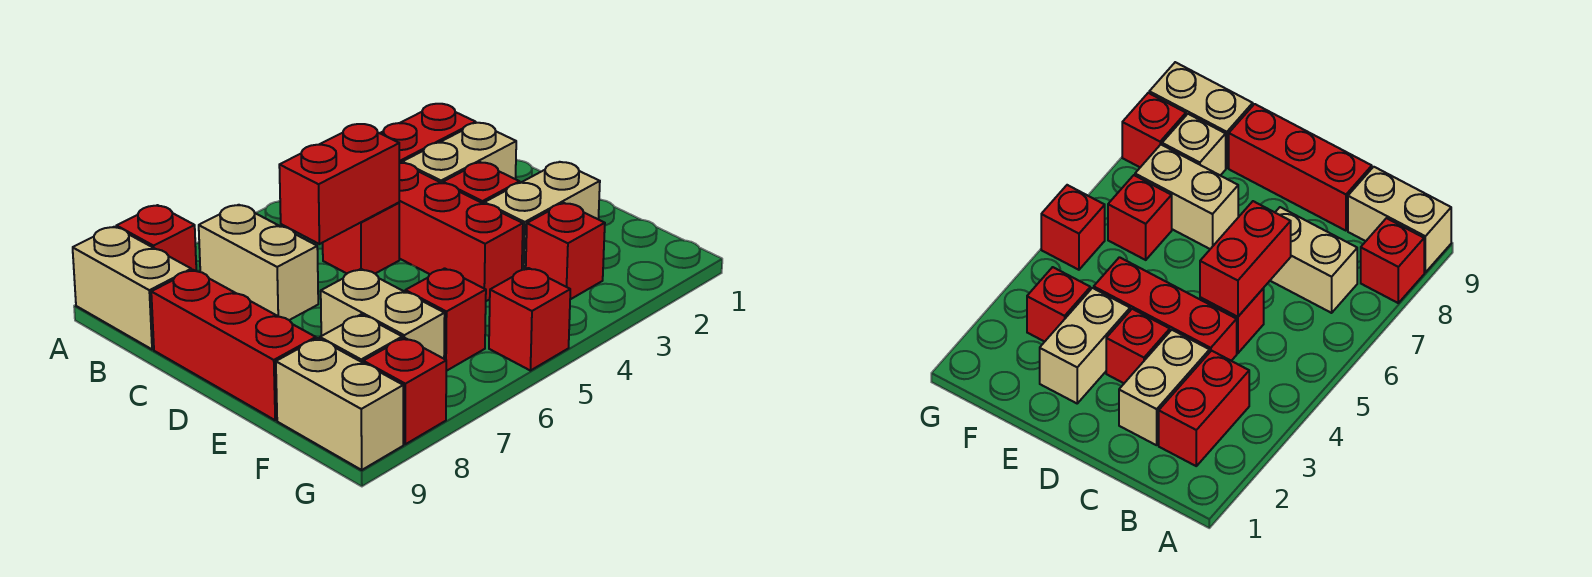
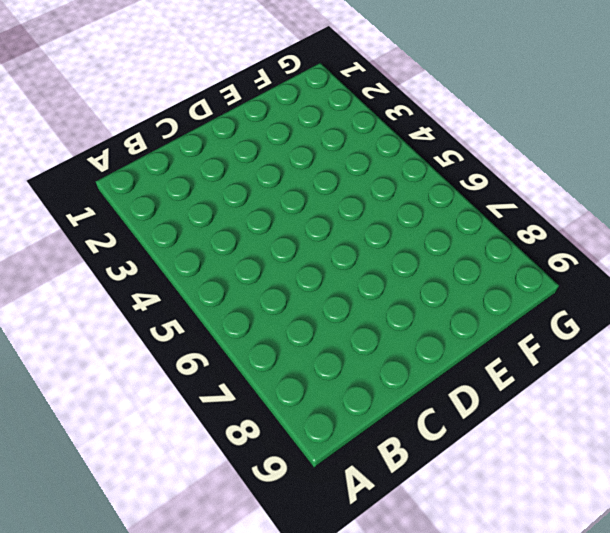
none -> red 1x1 brick [117,205,196,271]
none -> tan 1x2 brick [73,227,191,349]
none -> red 1x2 brick [380,104,476,163]

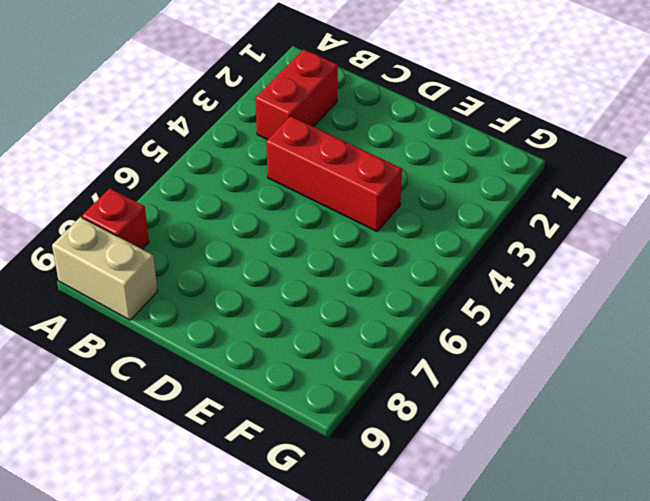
none -> tan 1x2 brick [199,205,318,320]
none -> tan 1x2 brick [402,123,516,183]
none -> red 1x1 brick [323,203,399,273]

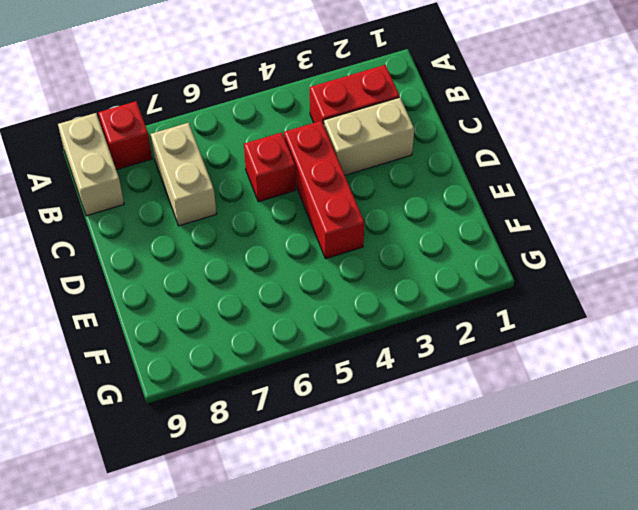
none -> red 1x3 brick [151,270,316,420]
none -> red 1x1 brick [443,162,520,204]
none -> tan 1x2 brick [485,162,600,270]

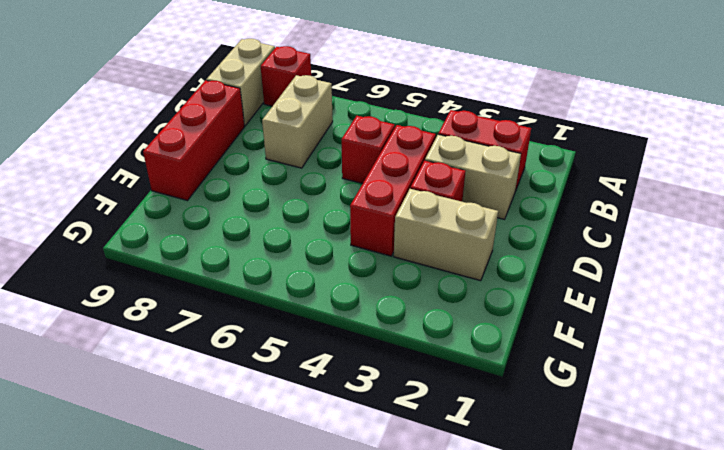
none -> tan 1x2 brick [321,269,445,359]
none -> red 1x1 brick [526,203,605,299]
none -> red 1x1 brick [405,268,486,371]

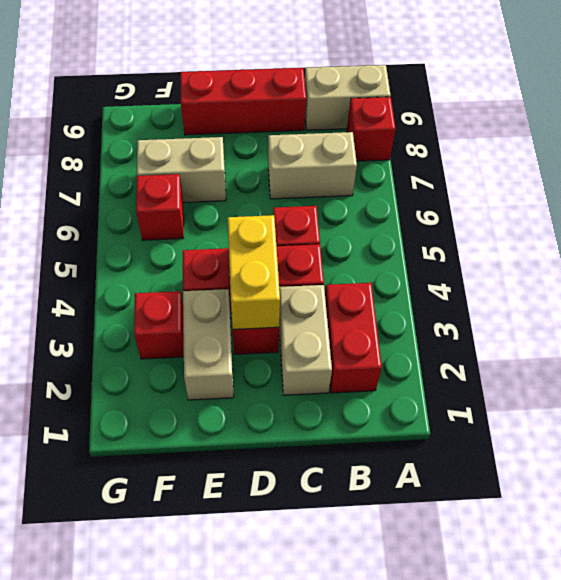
yellow 1x2 brick [228,215,280,329] -> none
none -> tan 1x1 brick [320,315,402,363]
none -> tan 1x2 brick [276,338,403,470]
none -> red 1x1 brick [489,268,570,371]

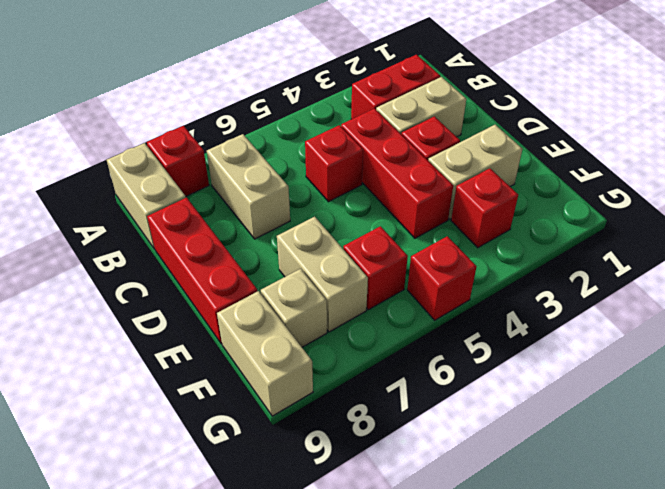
none -> red 1x1 brick [363,338,446,444]
none -> red 1x2 brick [279,124,399,244]

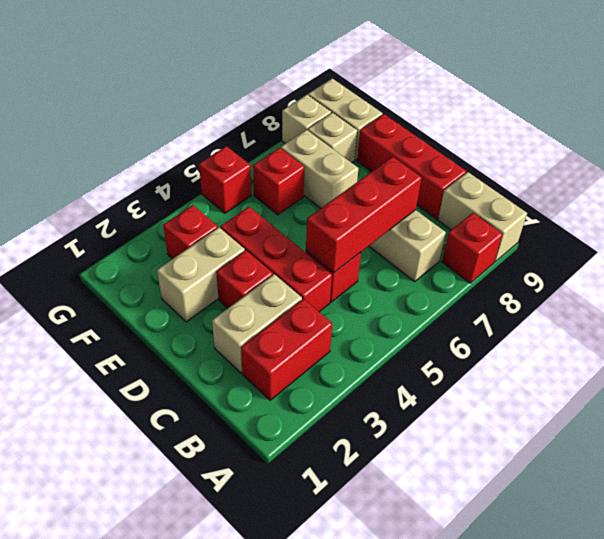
red 1x3 brick [306,157,422,273] -> red 1x2 brick [279,124,399,244]
tan 1x1 brick [282,95,331,144] -> red 1x1 brick [363,338,446,444]

